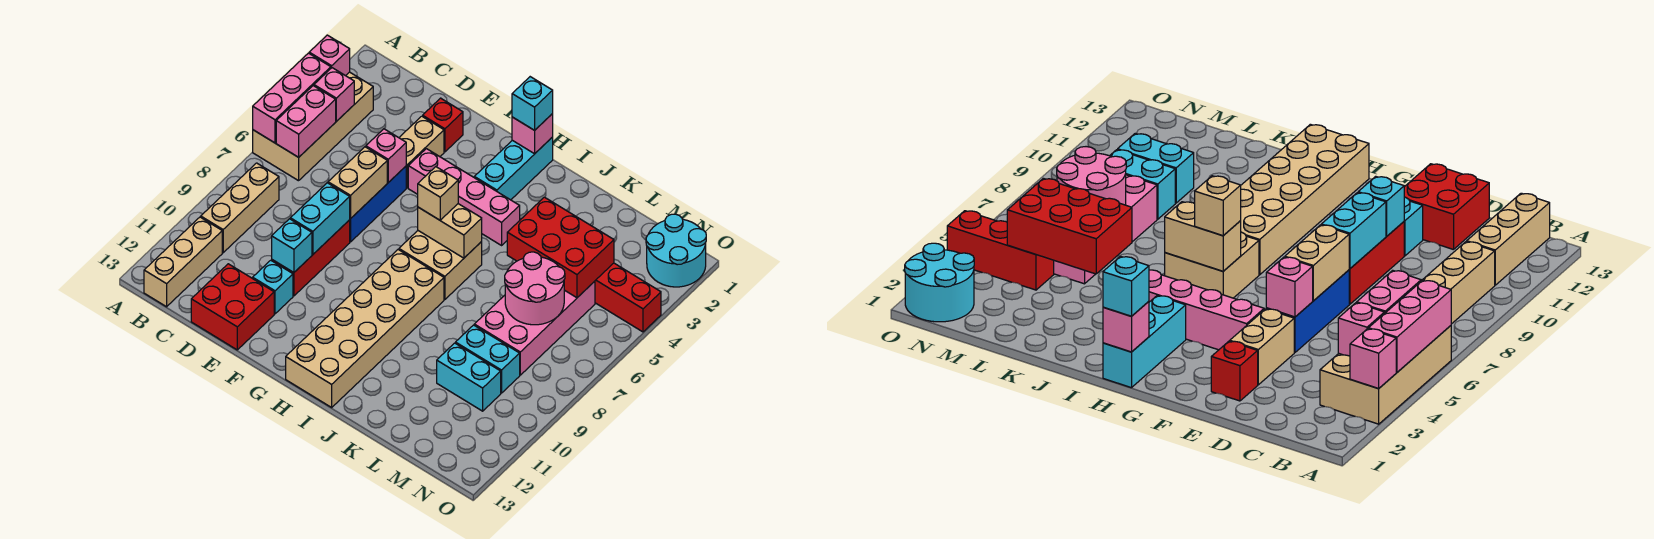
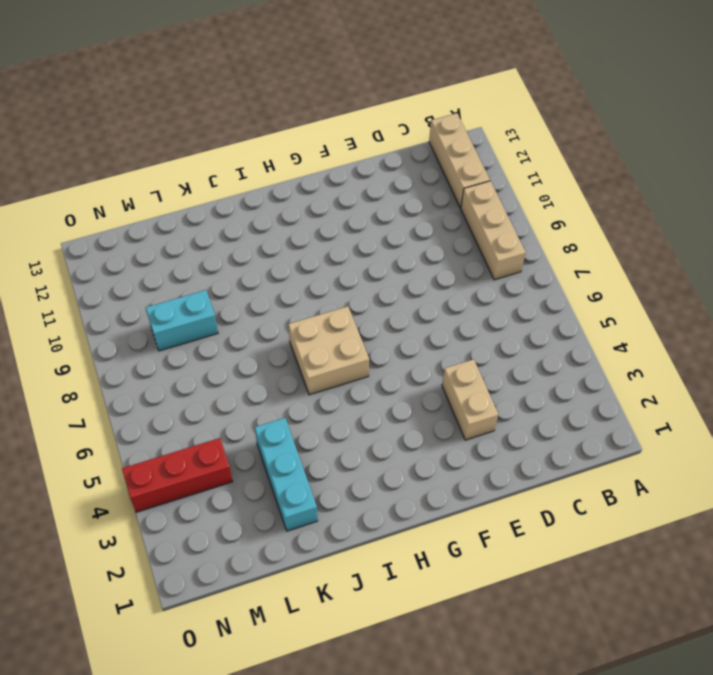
cyan 1x3 brick [255,418,318,531] -> cyan 1x3 brick moved to [474,137,553,200]
none -> tan 2x4 brick [253,72,373,181]
none -> red 2x2 brick [191,264,274,350]
none -> red 1x1 brick [423,98,463,152]
none -> blue 1x3 brick [350,166,406,242]

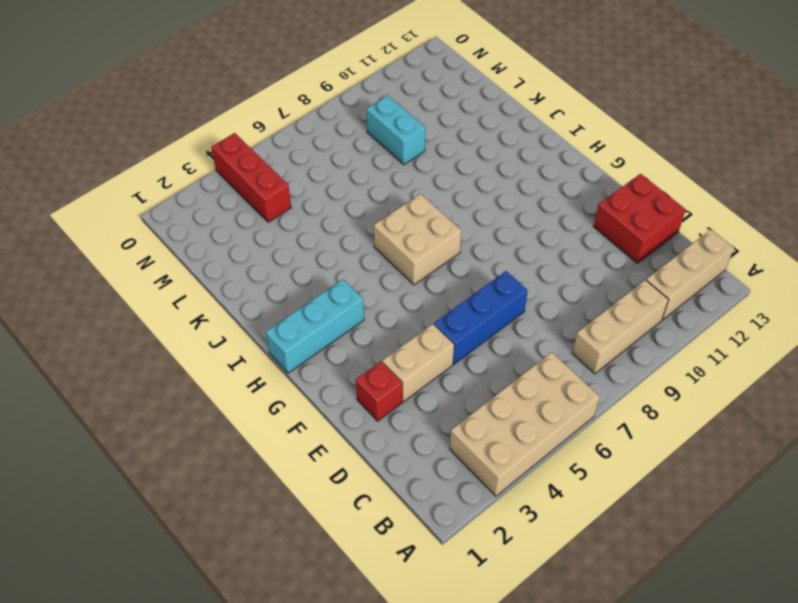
none -> red 1x3 brick [272,220,350,296]
none -> cyan 1x1 brick [253,260,293,314]
none -> pink 1x4 brick [408,149,520,245]
none -> tan 2x6 brick [286,250,444,407]

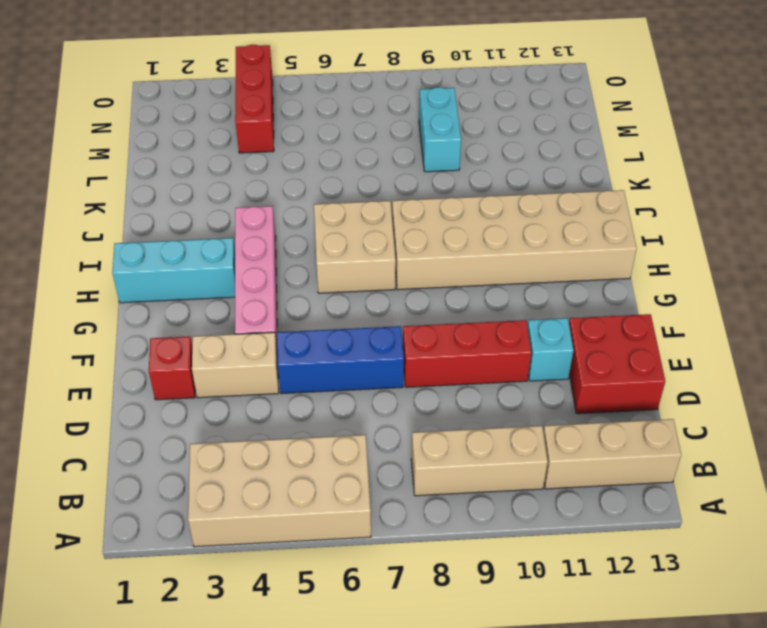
none -> pink 2x4 brick [474,281,595,375]
none -> cyan 1x2 brick [437,343,501,411]
none -> cyan 2x2 round brick [646,214,706,287]
none -> pink 1x1 brick [309,35,350,76]

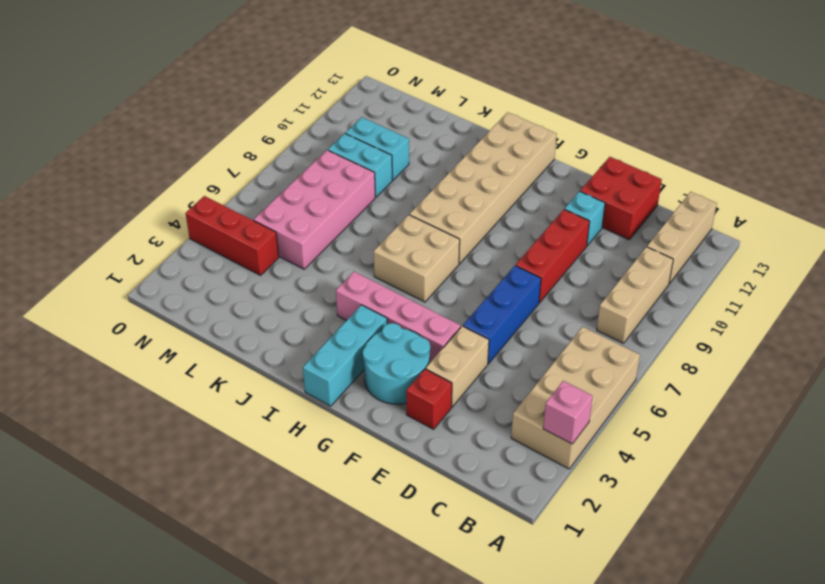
cyan 2x2 round brick [363,323,430,404] -> cyan 2x2 round brick moved to [646,214,706,287]
none -> pink 1x3 brick [253,53,331,143]
none -> pink 1x1 brick [314,68,354,121]
none -> pink 1x2 brick [276,86,336,157]
none -> pink 1x1 brick [366,129,406,183]

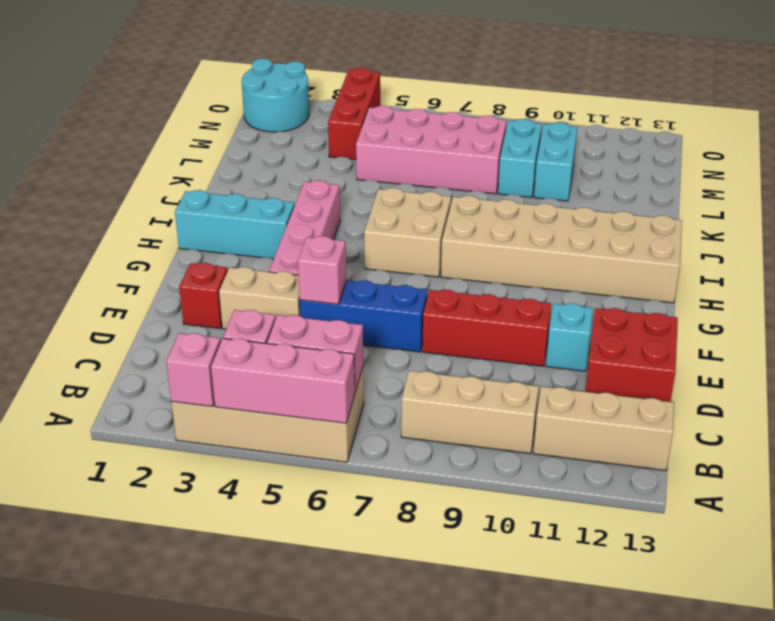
none -> tan 1x2 brick [328,147,387,219]
none -> cyan 1x2 brick [290,183,350,254]
none -> cyan 1x1 brick [272,219,312,273]
none -> pink 1x1 brick [512,114,553,154]

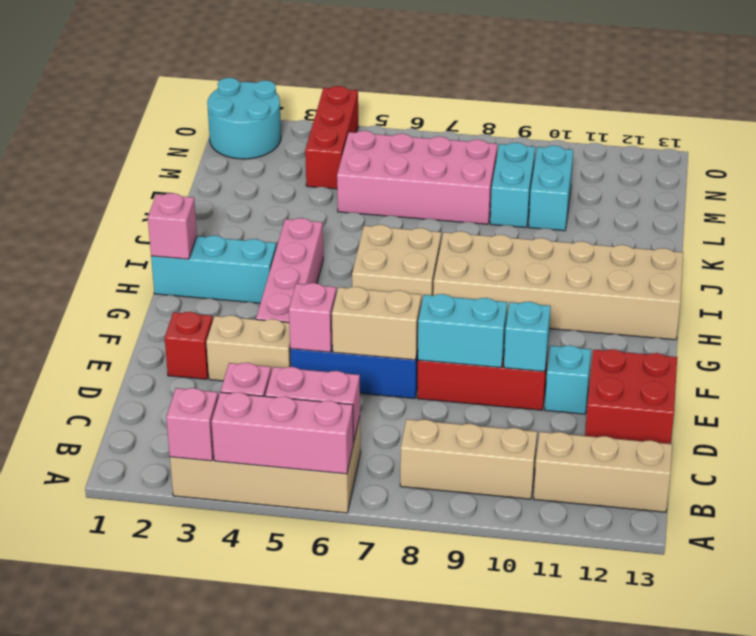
none -> tan 1x2 brick [418,204,482,258]
none -> red 2x3 brick [507,197,614,298]
none -> pink 2x2 round brick [505,252,565,325]
none -> cyan 1x1 brick [512,77,553,130]

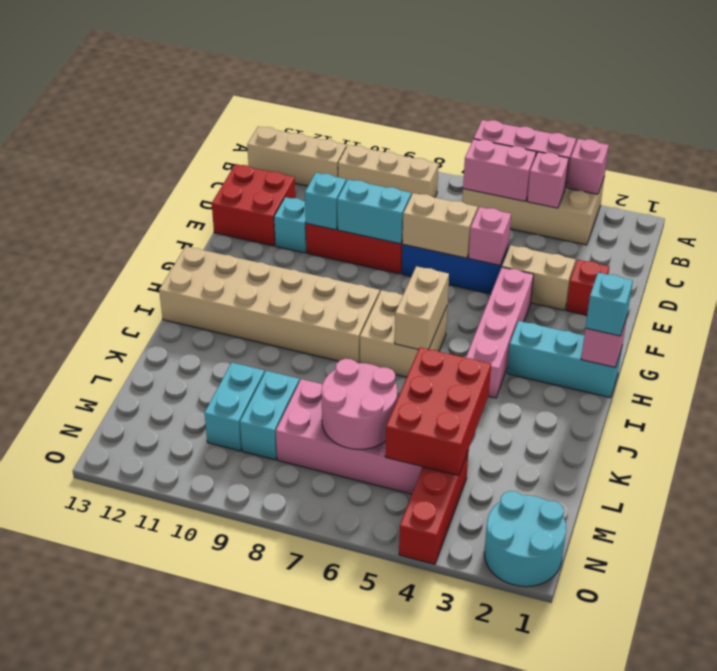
none -> tan 1x1 brick [418,167,458,220]

